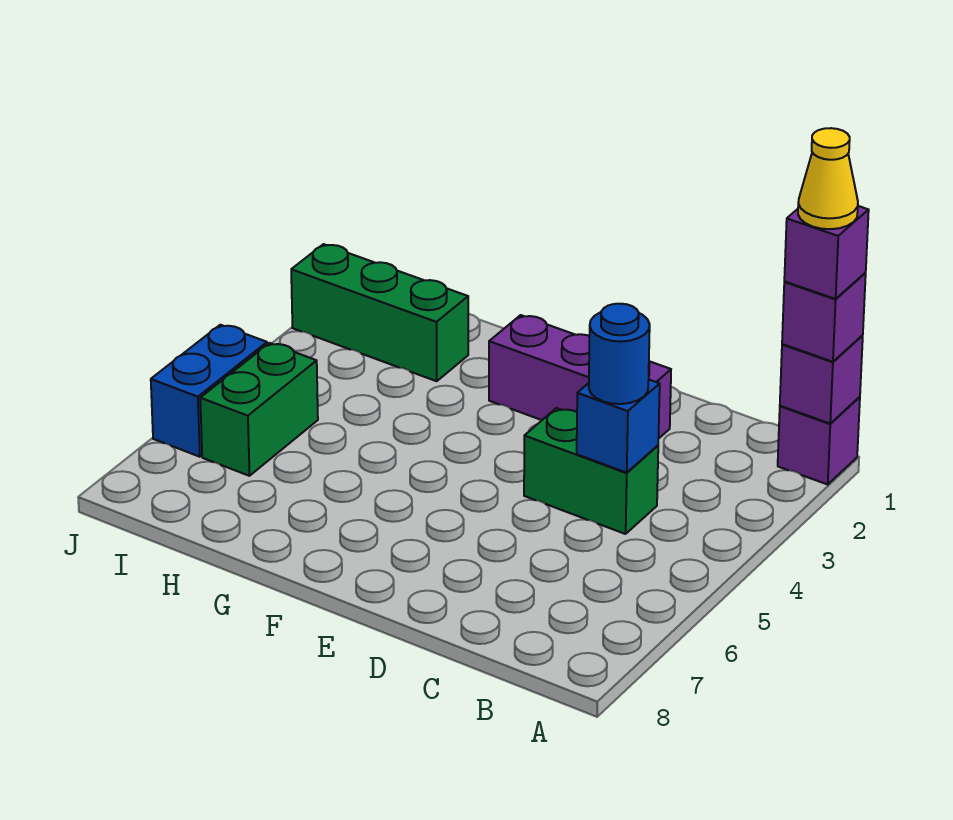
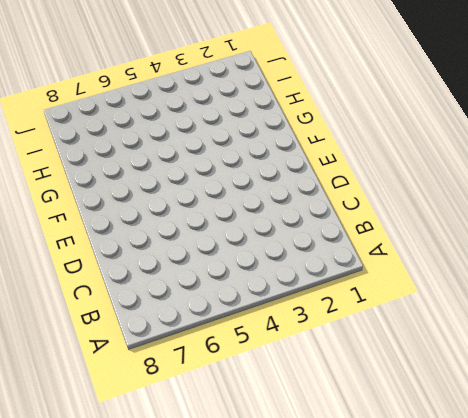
none -> purple 1x1 brick [778,397,860,484]
none -> green 1x2 brick [524,408,658,534]
none -> purple 1x3 brick [489,315,671,439]

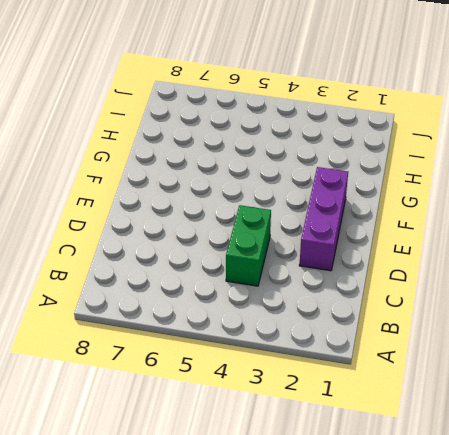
none -> purple 1x1 brick [778,397,860,484]
none -> green 1x3 brick [291,244,468,381]
none -> green 1x2 brick [200,343,318,476]

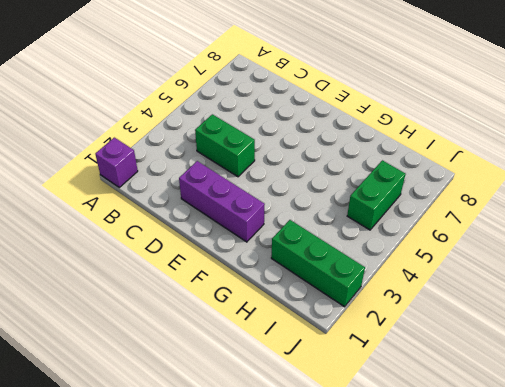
none -> blue 1x2 brick [151,325,267,457]
none -> purple 1x1 brick [780,336,863,423]
none -> blue 1x1 brick [577,380,660,473]

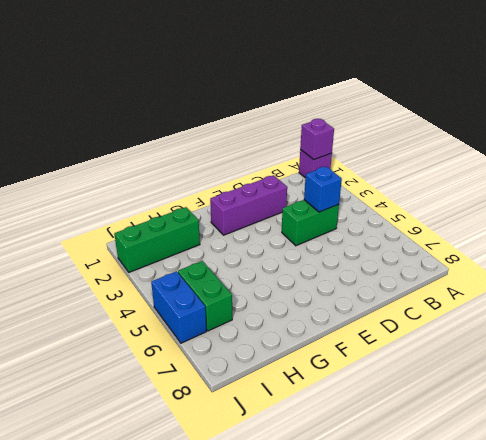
none -> purple 1x1 brick [782,273,866,362]
none -> blue 1x1 round brick [589,304,650,404]
none -> purple 1x1 brick [784,206,869,299]

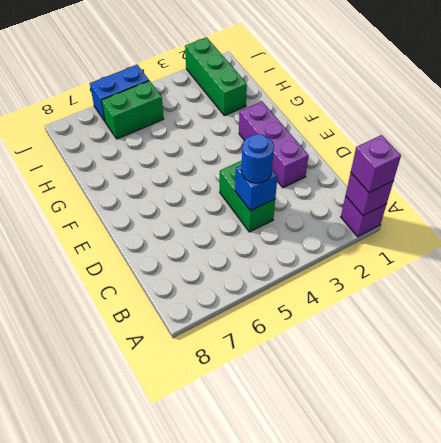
none -> purple 1x1 brick [784,206,869,299]
none -> yellow 1x1 cone [798,128,858,229]

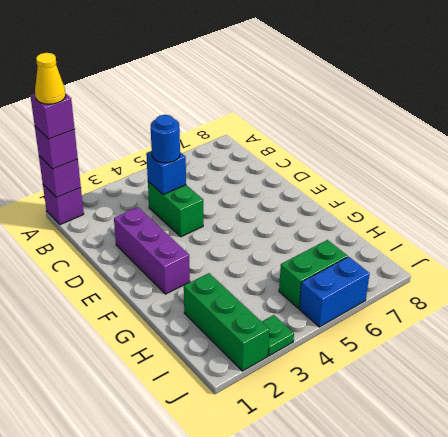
green 1x1 plate [262,315,294,356] -> none

